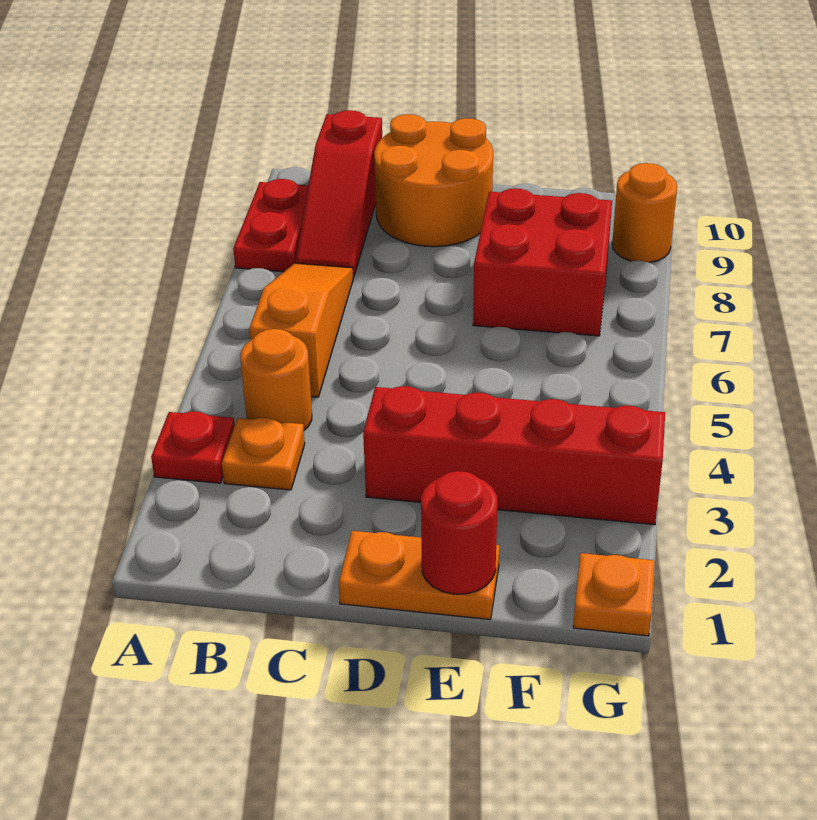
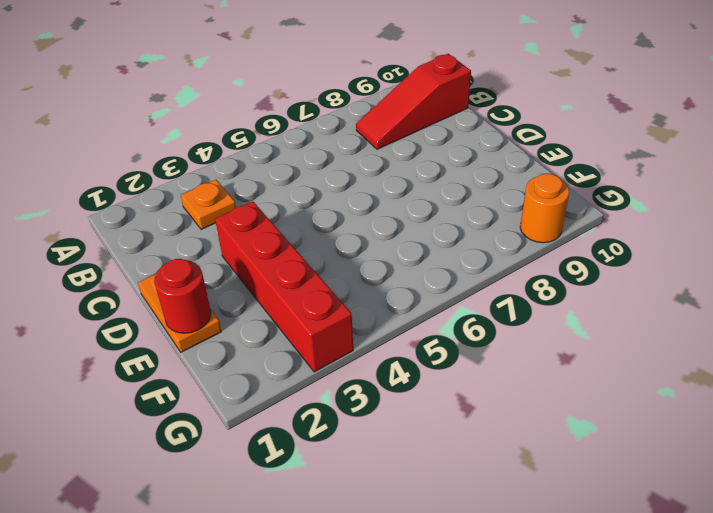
none -> red 1x1 plate [151,411,235,483]
none -> red 1x2 plate [233,179,308,272]
none -> orange 1x1 round brick [240,329,312,430]

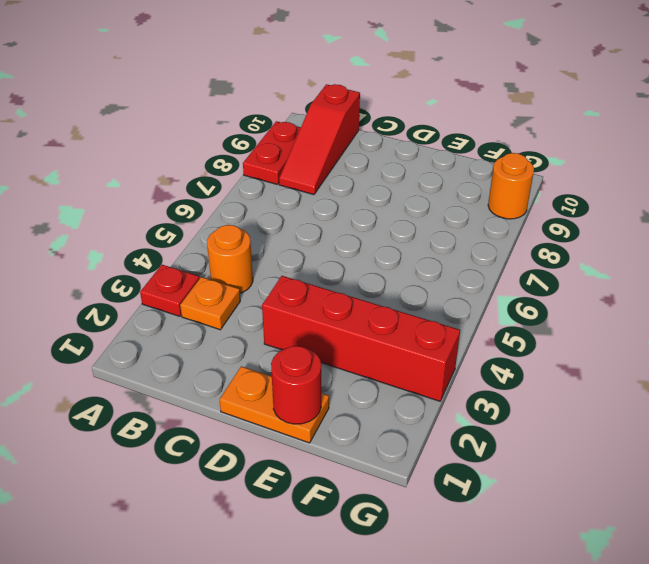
none -> orange 1x3 slope [249,263,353,397]
none -> orange 2x2 round brick [374,114,493,247]
none -> red 2x2 brick [473,188,612,336]

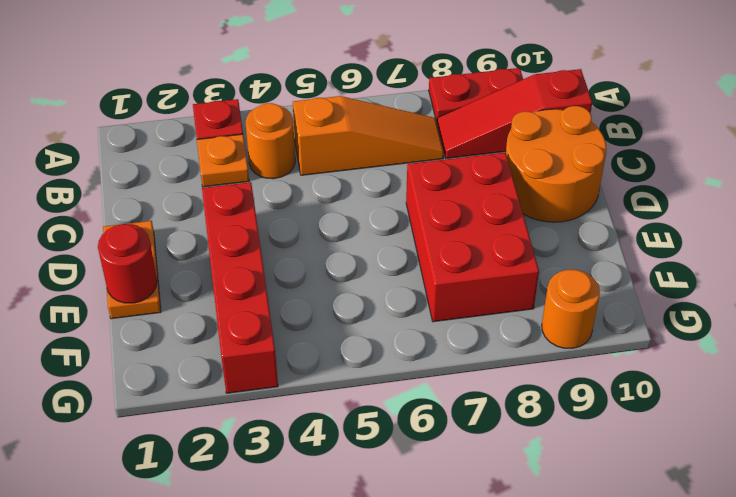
red 2x3 brick [406,152,539,322] -> red 2x2 brick [473,188,612,336]
none -> orange 1x1 plate [573,553,654,636]

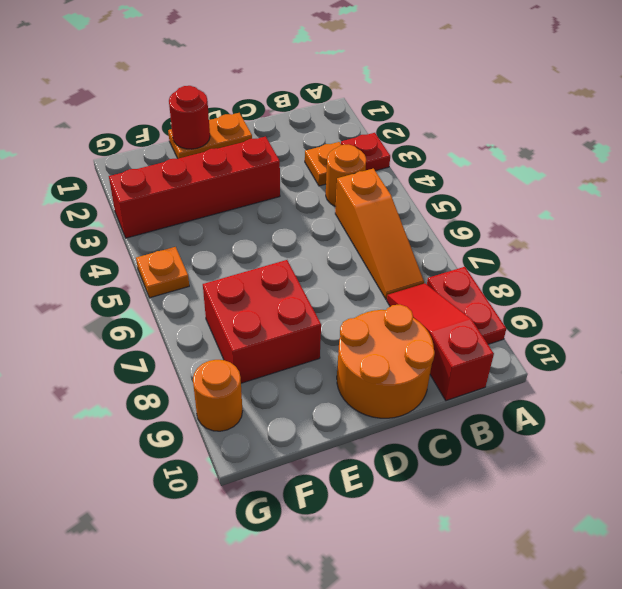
orange 1x1 plate [136,247,189,298] -> orange 1x1 plate moved to [573,553,654,636]

